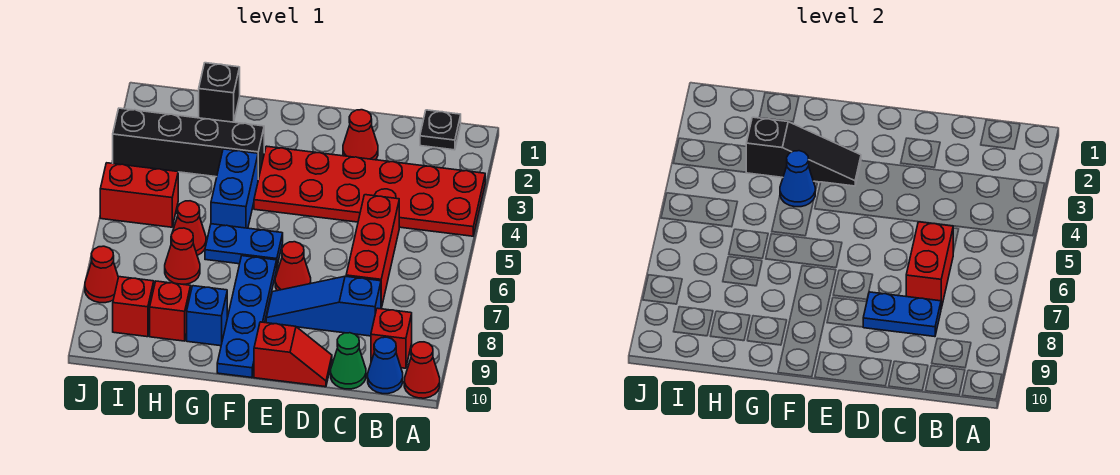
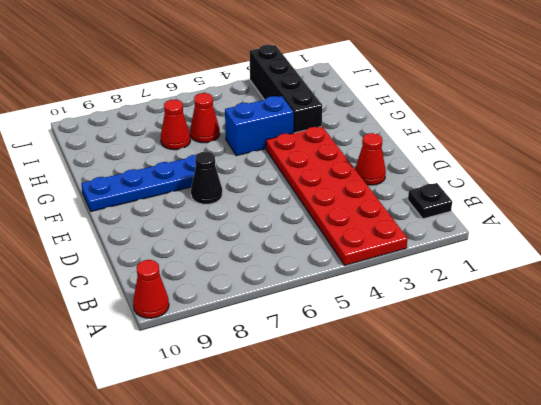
black 1x1 cone [191,152,222,204] -> red 1x1 cone [275,242,311,291]
none -> red 1x1 brick [371,308,412,368]
none -> blue 1x1 cone [368,337,403,394]
none -> red 1x3 brick [346,195,399,308]

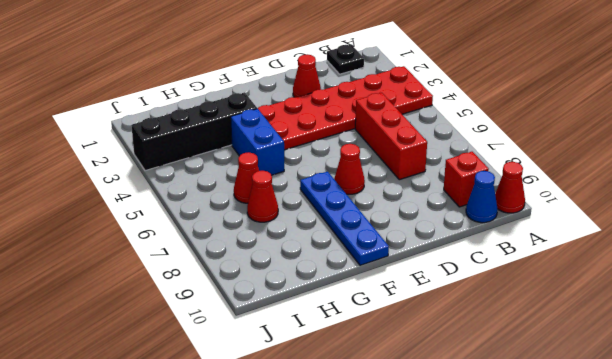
none -> blue 1x3 slope [266,276,381,336]
none -> green 1x1 cone [331,333,366,389]
none -> red 1x2 slope [254,322,332,387]

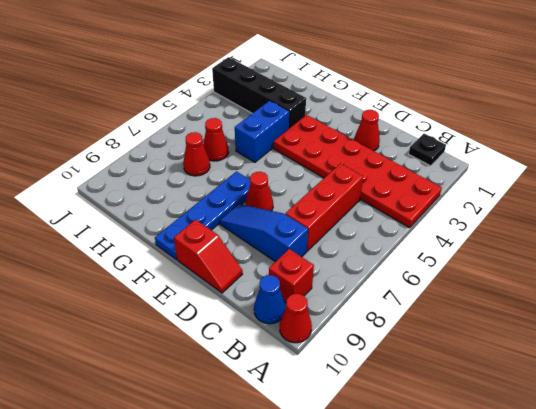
none -> green 1x1 cone [331,333,366,389]
none -> blue 1x2 plate [205,224,283,266]
none -> blue 1x1 brick [187,286,227,346]

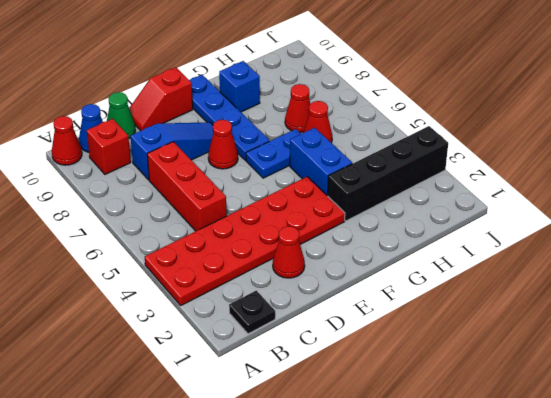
none -> black 1x1 brick [199,63,240,122]
none -> red 1x1 brick [150,281,191,341]
none -> red 1x2 brick [100,163,178,227]

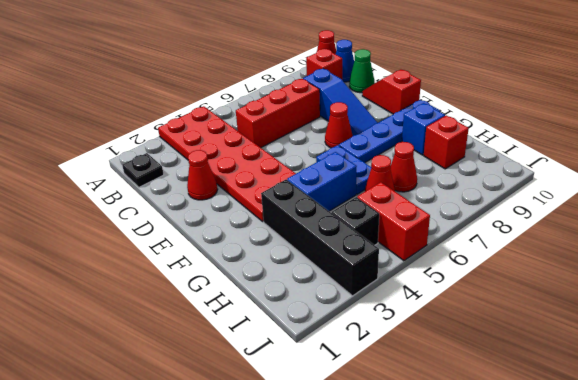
black 1x1 brick [332,197,379,245] -> black 1x1 brick moved to [199,63,240,122]
none -> red 1x1 brick [113,277,154,337]
none -> red 1x1 cone [85,246,118,303]
none -> red 1x2 brick [906,222,953,308]

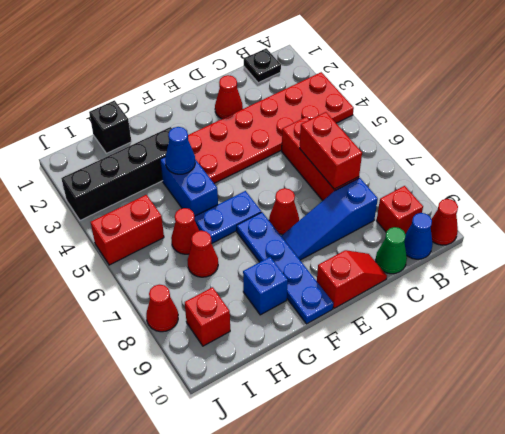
none -> red 1x1 brick [150,281,191,341]
none -> blue 1x2 plate [863,292,941,337]
none -> black 1x3 slope [746,117,861,186]

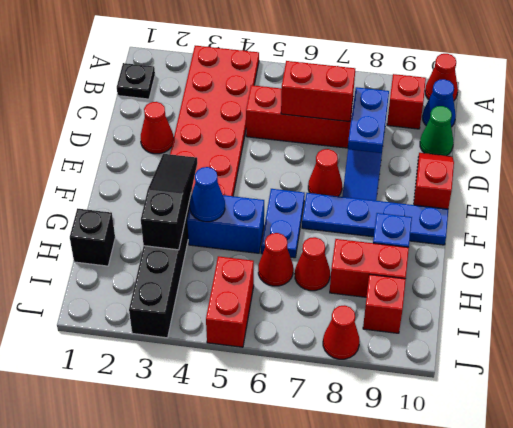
red 1x2 brick [330,239,409,297] -> red 1x1 brick [150,281,191,341]

